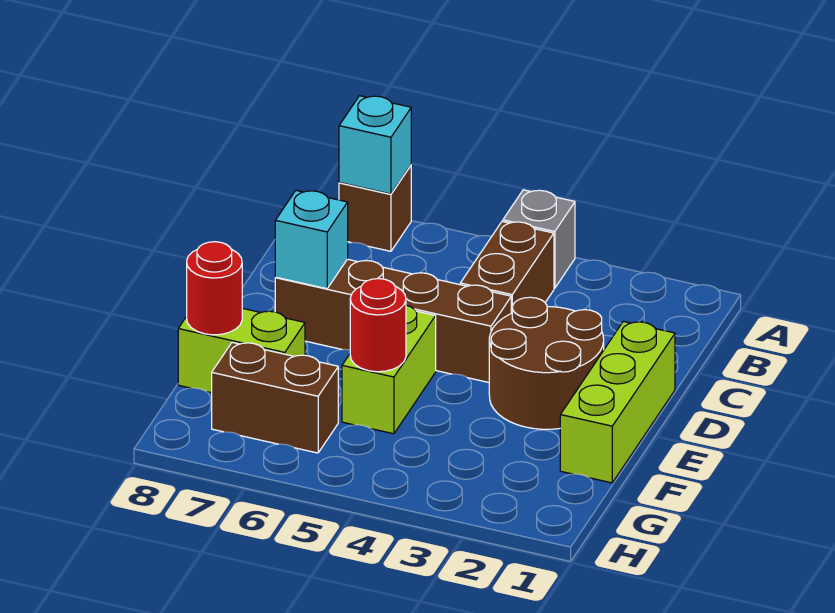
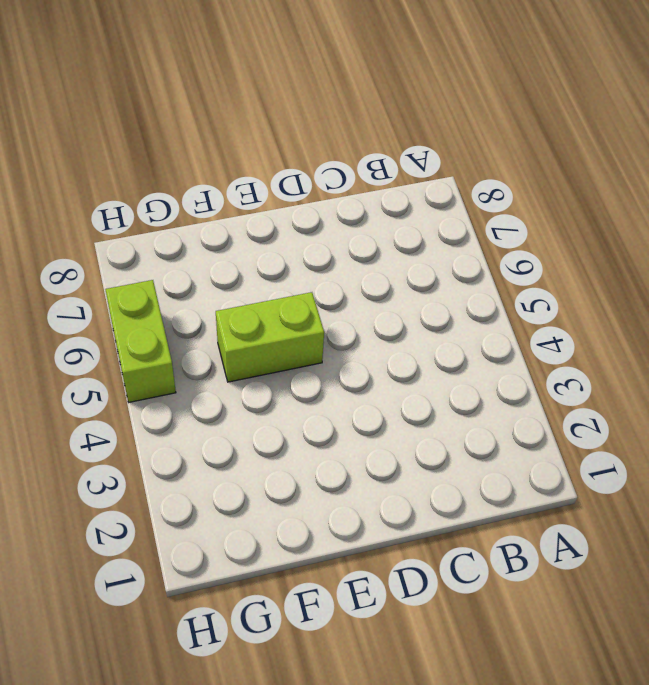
lime 1x2 brick [105,280,176,402] -> lime 1x2 brick moved to [178,308,305,393]
none -> grey 1x1 brick [503,190,575,288]
none -> brown 1x1 brick [339,166,411,251]
none -> brown 1x2 brick [460,222,554,313]

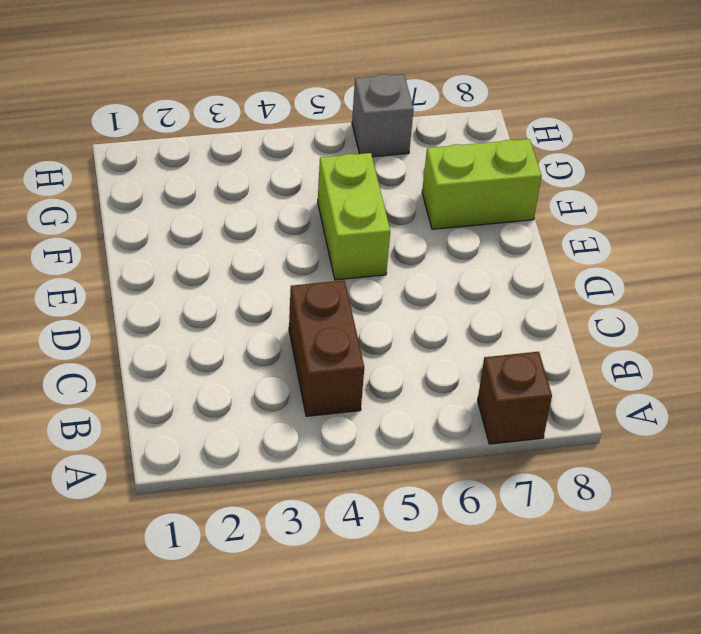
grey 1x1 brick [352,74,414,157] -> grey 1x1 brick moved to [503,190,575,288]
none -> lime 1x3 brick [560,321,675,483]
none -> brown 2x2 round brick [489,297,604,429]
none -> brown 1x4 brick [275,259,511,382]

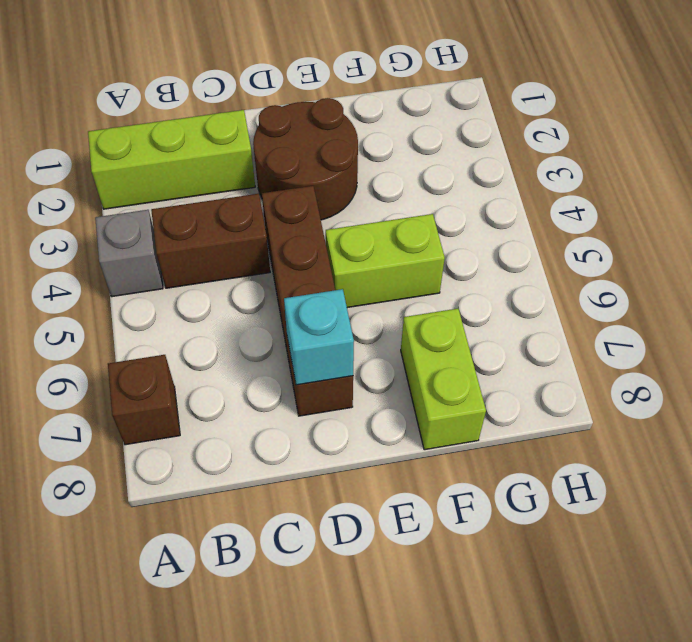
lime 1x3 brick [88,110,255,209] -> lime 1x3 brick moved to [560,321,675,483]
none -> brown 1x2 brick [212,342,338,453]
none -> cyan 1x1 brick [339,96,411,194]
none -> red 1x1 round brick [350,279,406,372]

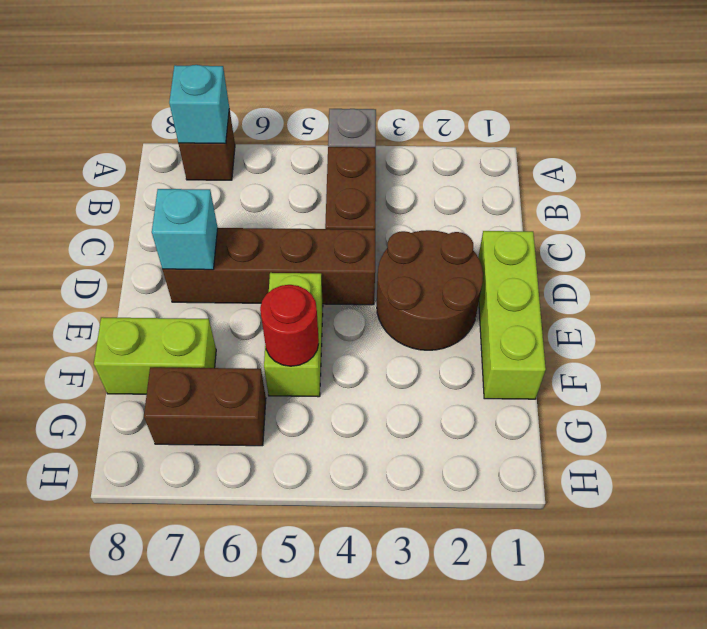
none -> red 1x1 round brick [187,242,242,335]

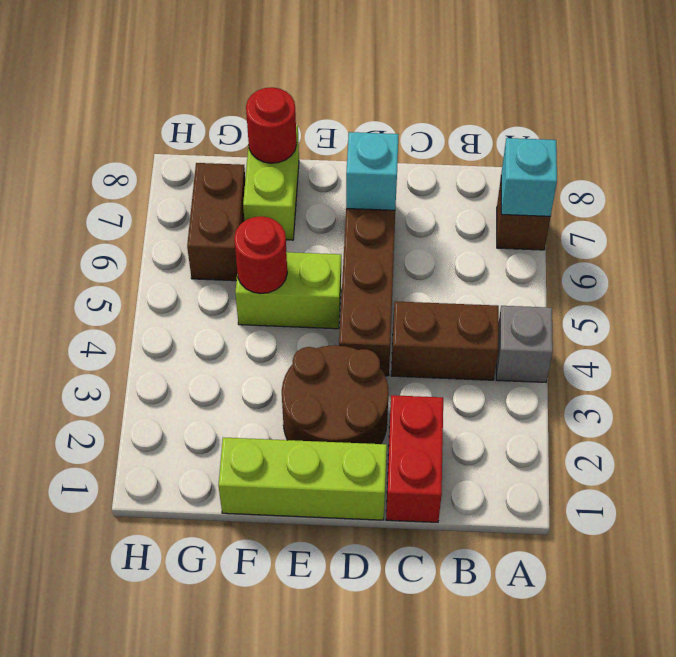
red 1x2 brick [386,395,443,522] -> none

